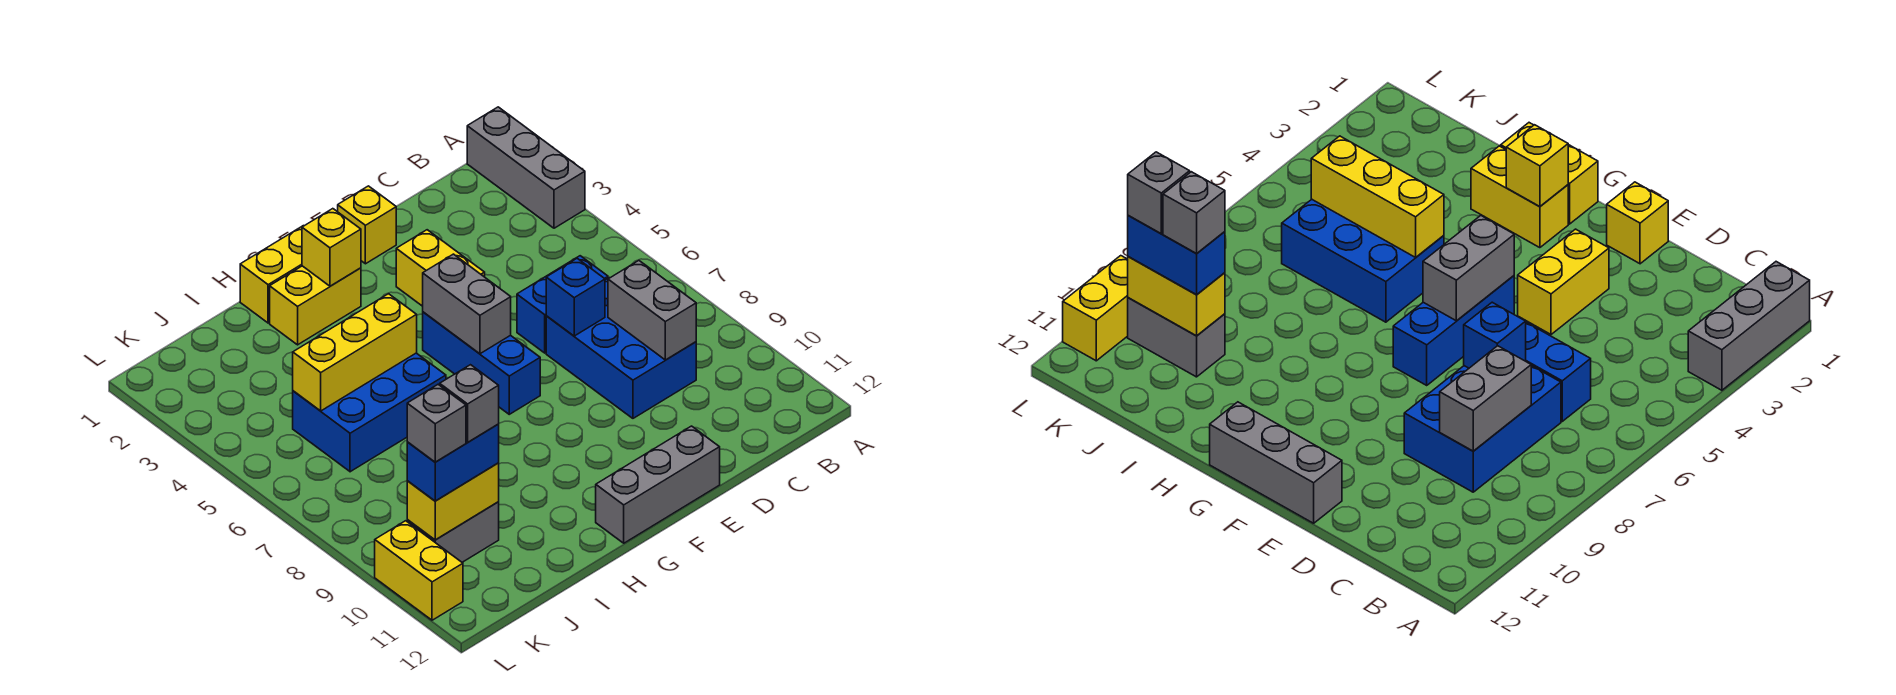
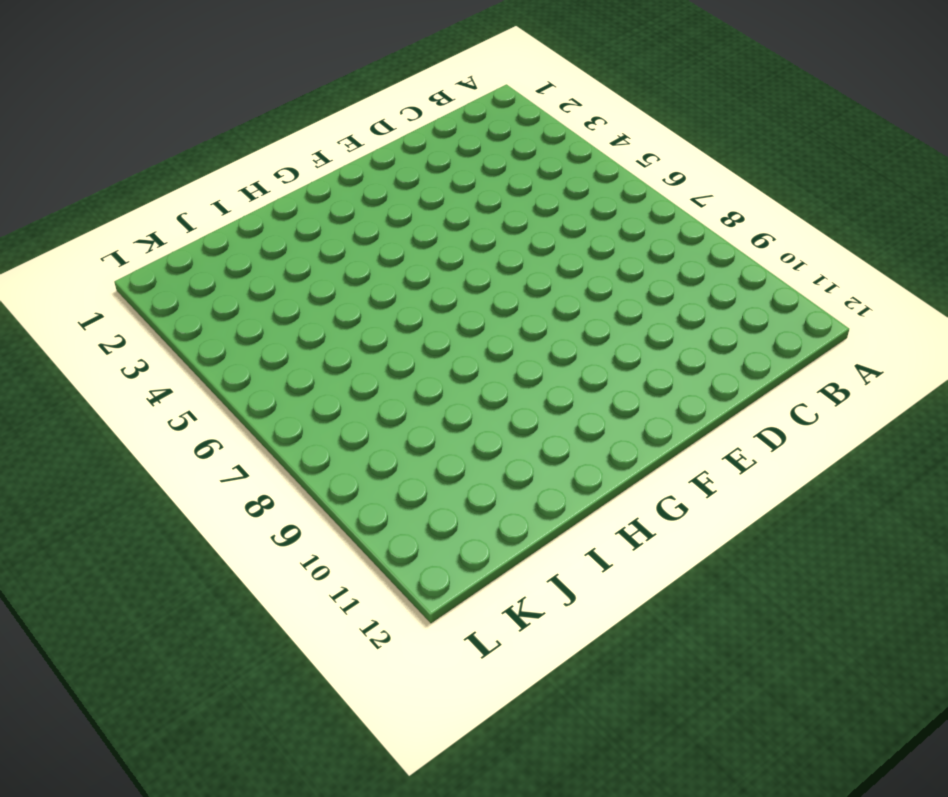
none -> grey 1x3 brick [467,107,585,228]
none -> blue 1x2 brick [517,256,608,353]
none -> blue 2x3 brick [546,278,696,418]

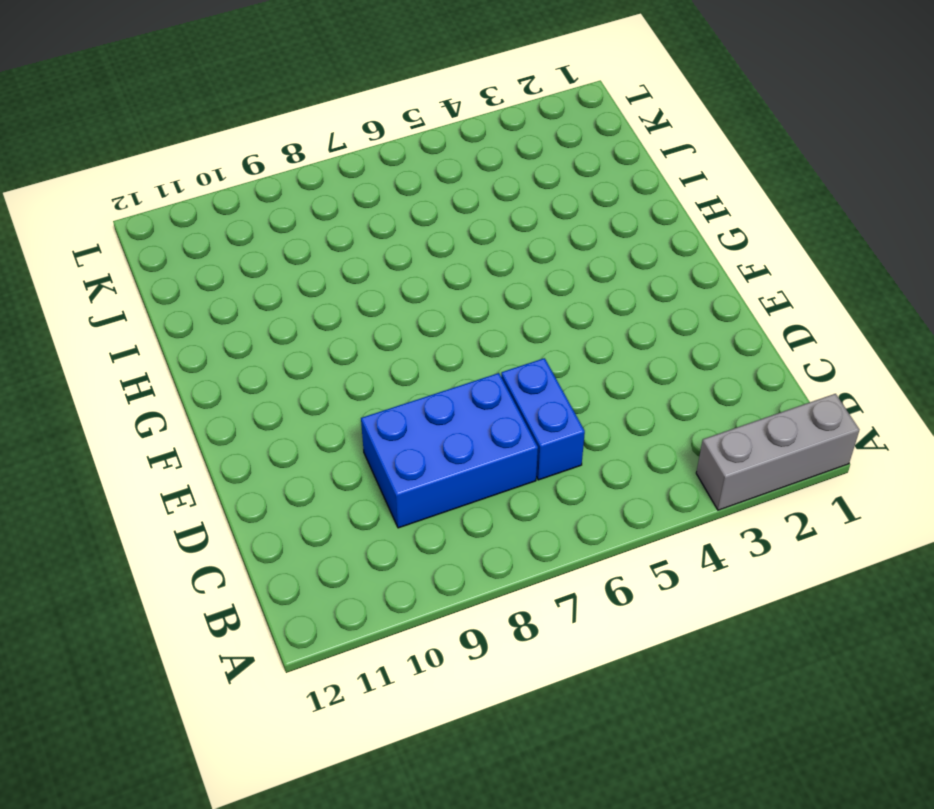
none -> yellow 1x1 brick [338,186,396,264]
none -> yellow 1x2 brick [396,230,485,306]
none -> grey 1x3 brick [596,426,720,543]

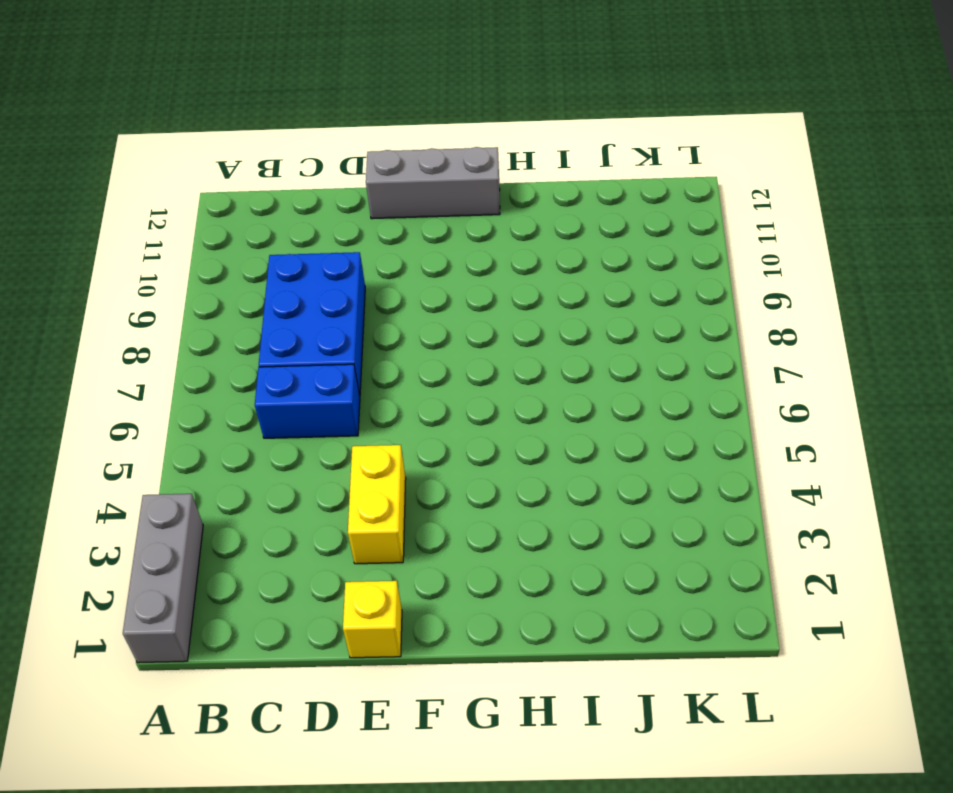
none -> blue 1x3 brick [423,312,540,414]
none -> yellow 1x2 brick [240,226,303,323]
none -> yellow 1x2 brick [270,266,361,345]

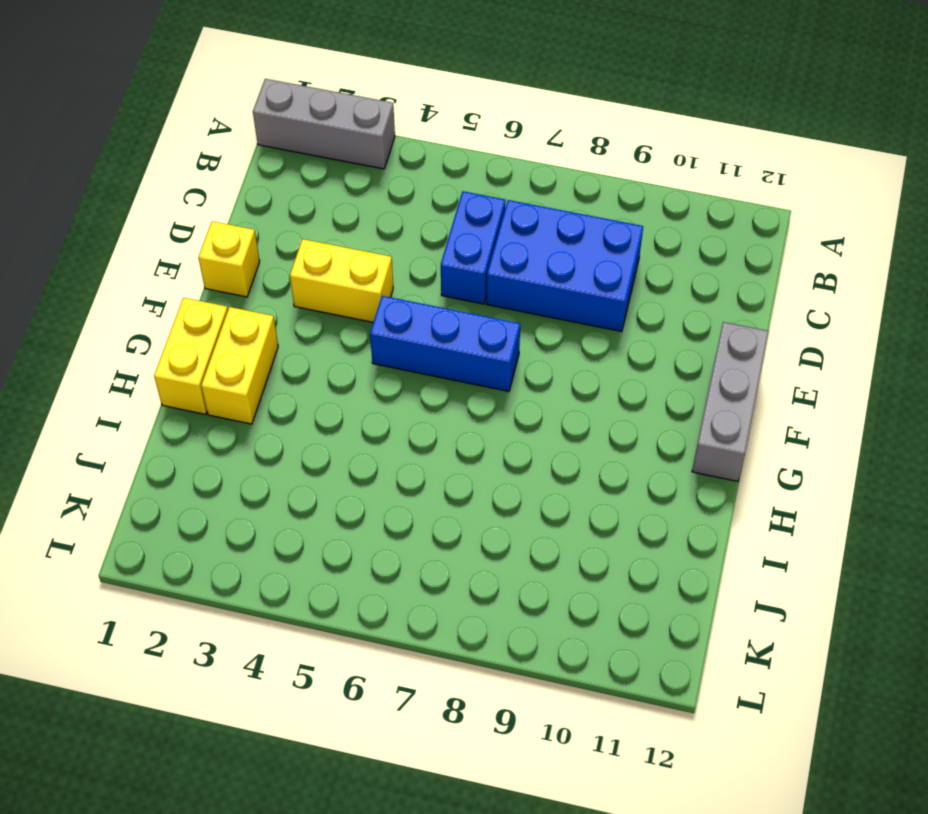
none -> blue 2x3 brick [293,353,446,472]
none -> grey 1x2 brick [407,502,499,562]
none -> yellow 1x2 brick [375,521,463,620]

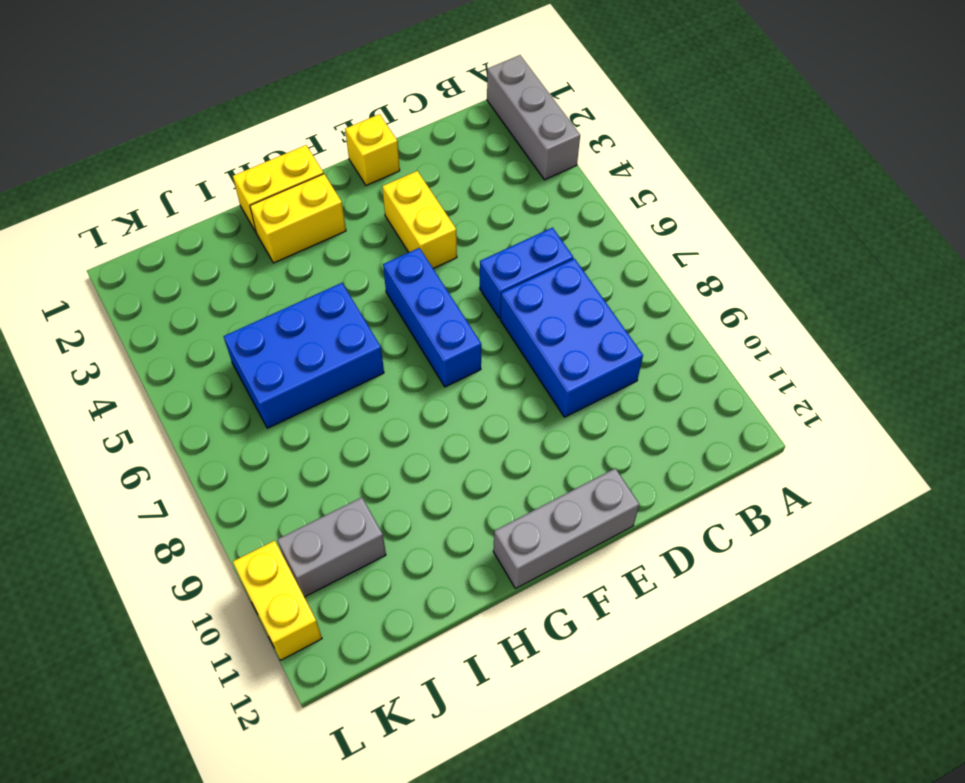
none -> grey 1x2 brick [608,261,696,360]
none -> blue 1x1 brick [546,258,605,336]
none -> grey 1x2 brick [423,254,511,354]

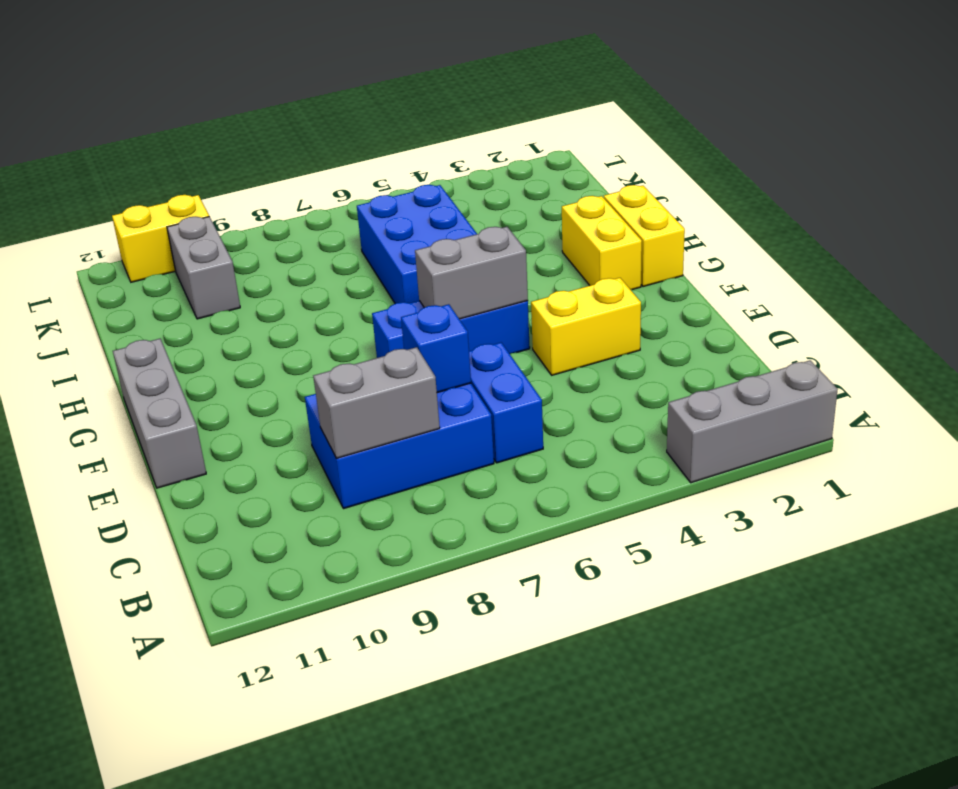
none -> yellow 1x1 brick [338,186,396,264]
none -> yellow 1x1 brick [302,209,361,286]
none -> yellow 1x3 brick [293,294,417,411]

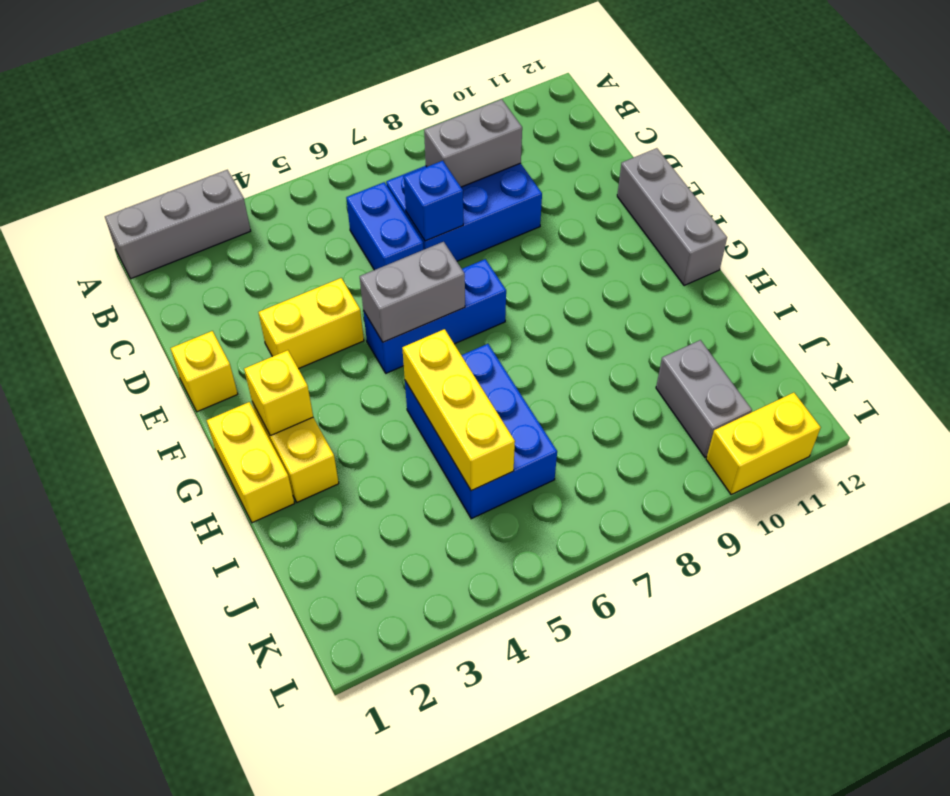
none -> yellow 1x2 brick [407,463,499,540]
none -> blue 1x2 brick [407,424,499,501]
none -> grey 1x1 brick [440,365,499,442]

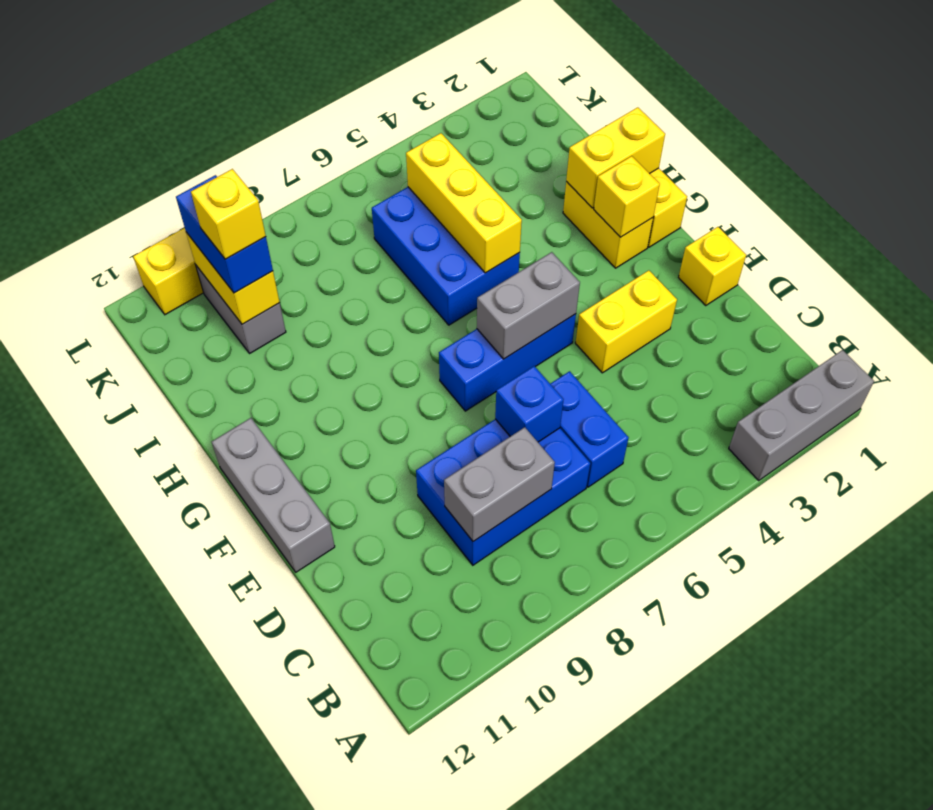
yellow 1x2 brick [566,107,665,208] -> none
yellow 1x1 brick [191,169,266,259] -> grey 1x1 brick [440,365,499,442]
none -> grey 1x1 brick [407,385,466,462]

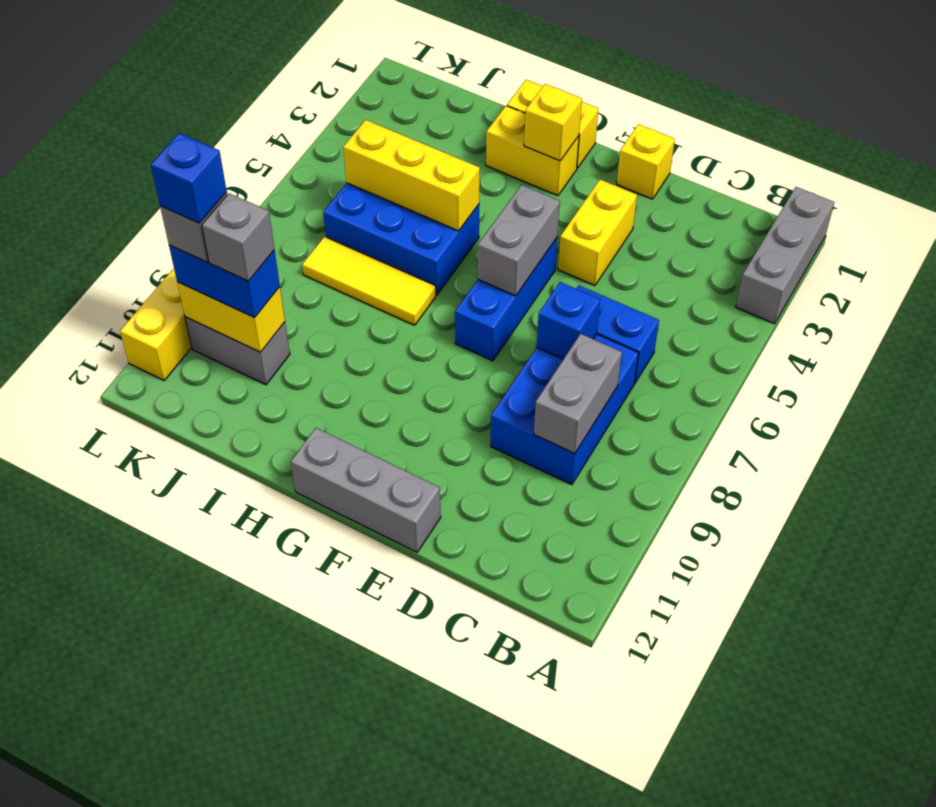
yellow 1x3 tile [302,237,436,325] -> none
blue 1x1 brick [151,133,227,223] -> none

